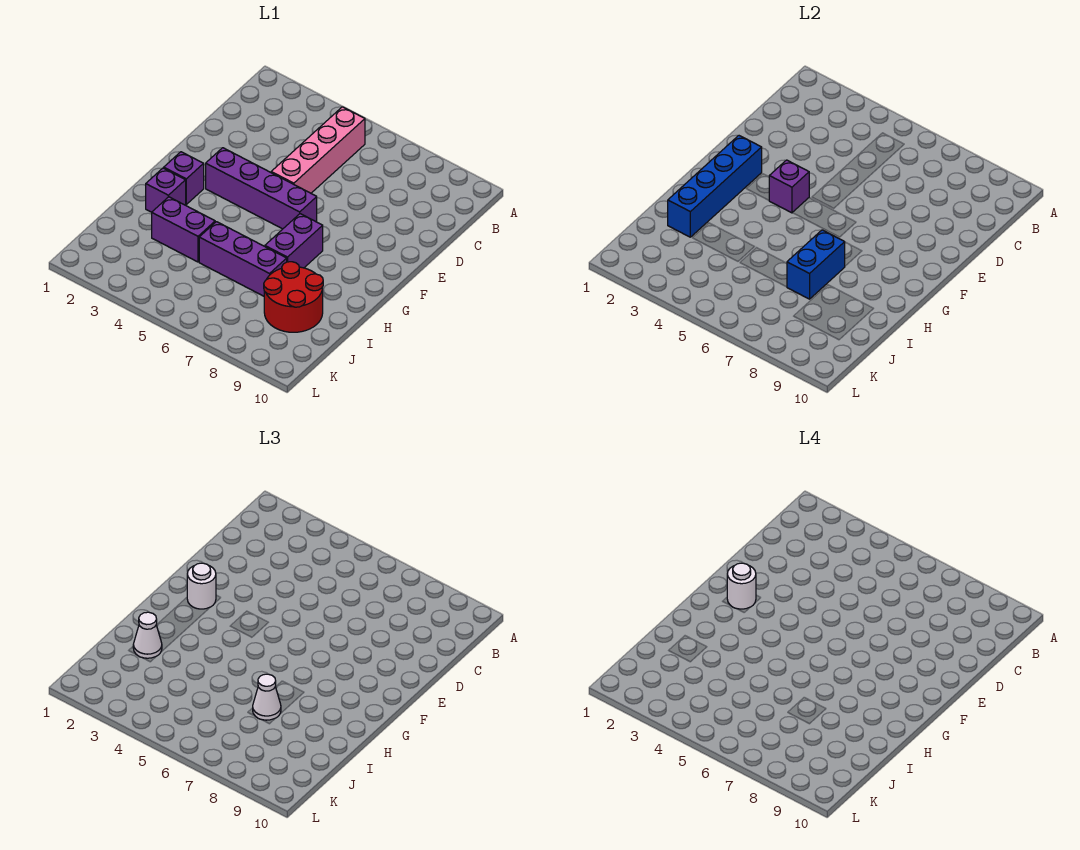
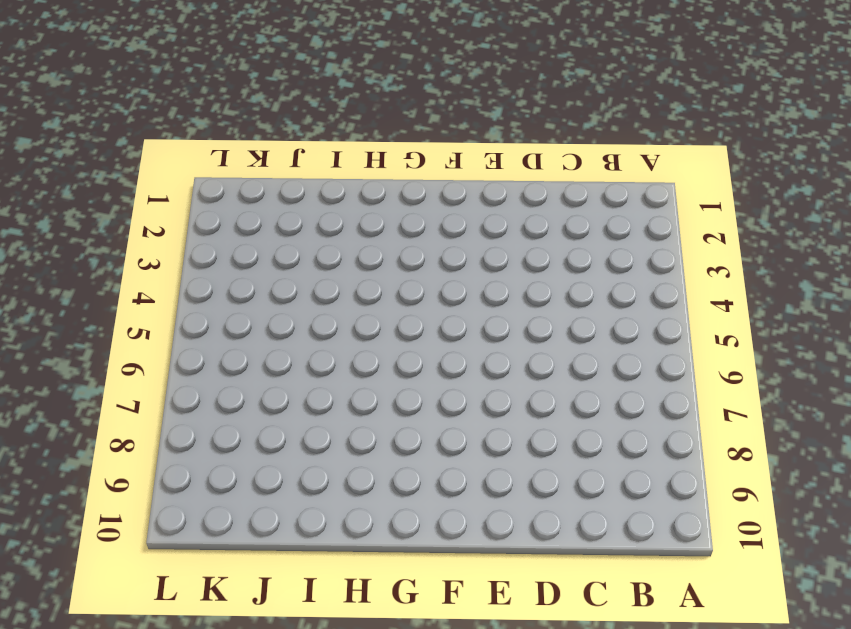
none -> pink 1x4 brick [271,107,365,193]
none -> purple 1x4 brick [206,148,317,229]
none -> purple 1x1 brick [164,152,204,204]

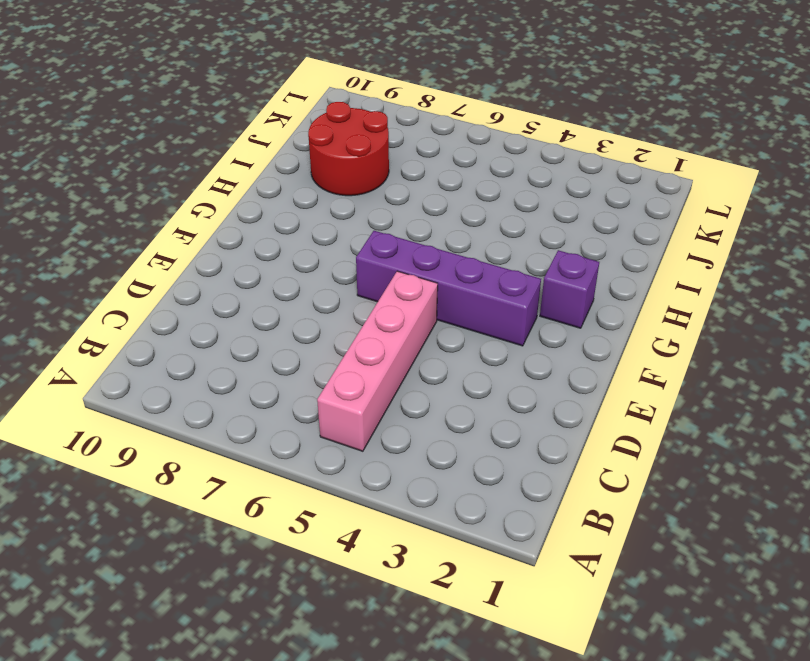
none -> purple 1x2 brick [265,214,323,268]
none -> purple 1x1 brick [146,168,186,212]
none -> purple 1x2 brick [152,197,215,262]

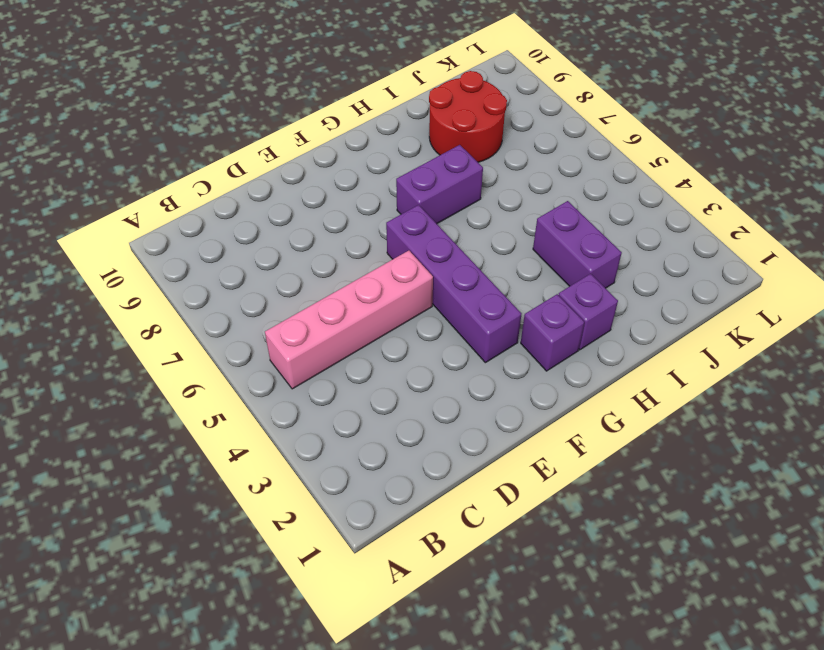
none -> purple 1x3 brick [199,222,287,296]
none -> blue 1x4 brick [668,136,762,237]
none -> purple 1x1 brick [769,160,809,213]

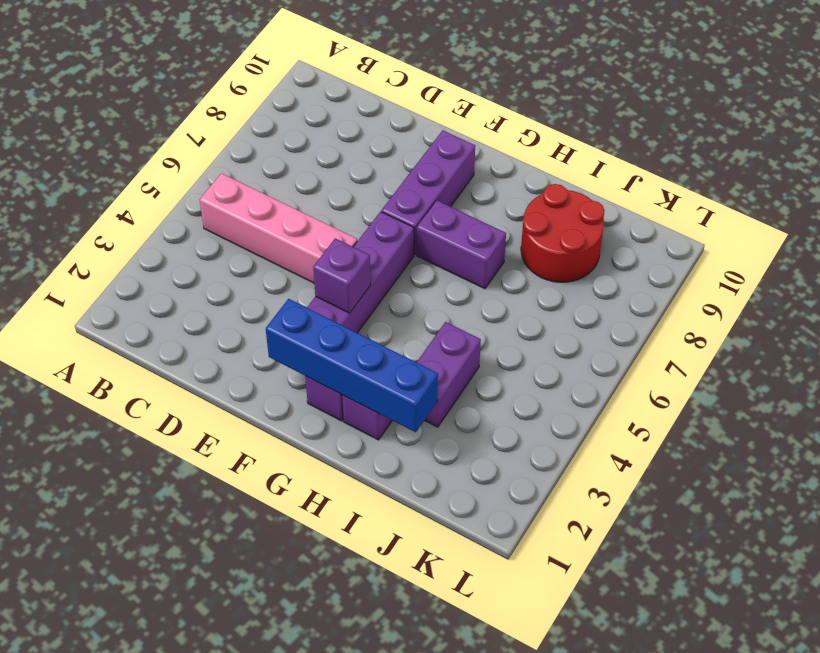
purple 1x3 brick [381,130,475,255] -> purple 1x3 brick moved to [199,222,287,296]
none -> blue 1x2 brick [787,230,845,299]
none -> white 1x1 round brick [187,563,216,609]
none -> white 1x1 cone [133,612,162,658]

